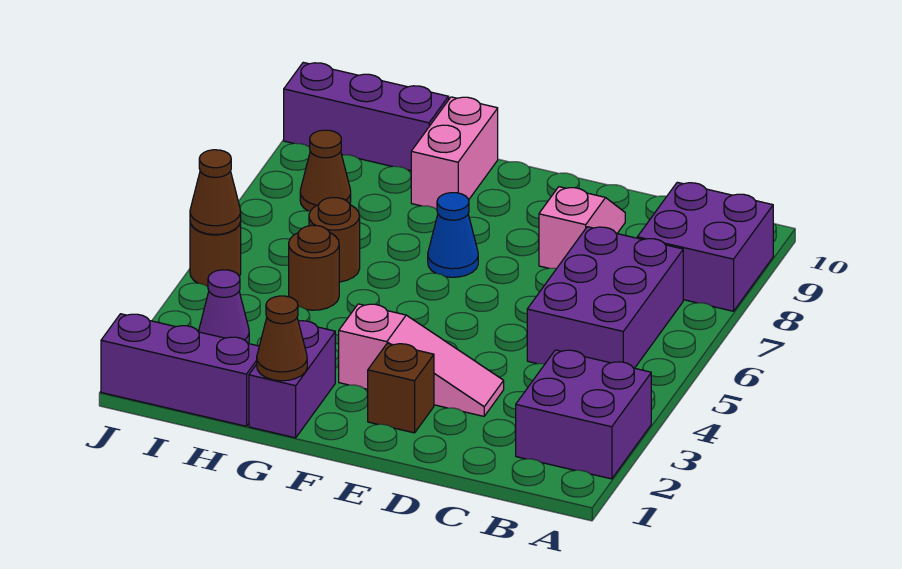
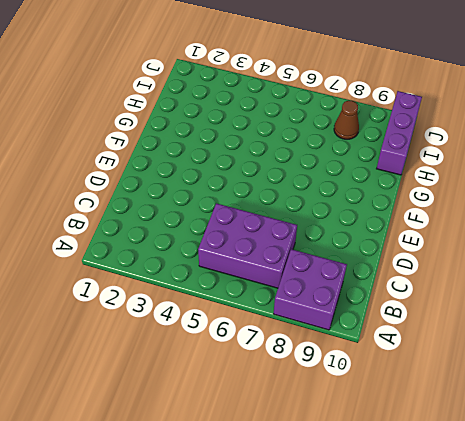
none -> purple 2x2 brick [516,350,651,479]
none -> pink 1x3 slope [339,304,504,416]
none -> pink 1x2 slope [539,187,625,269]

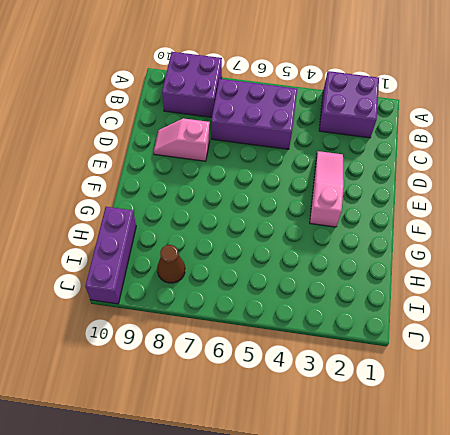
none -> brown 1x1 brick [368,343,434,433]
none -> blue 1x1 cone [428,193,478,277]
none -> purple 1x2 brick [249,321,335,438]

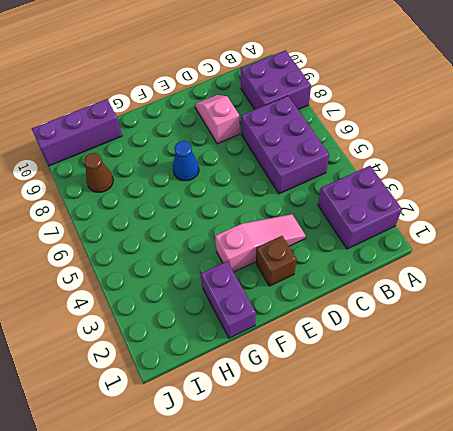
none -> pink 1x2 brick [411,97,498,209]
none -> purple 1x3 brick [101,314,259,426]
none -> brown 1x1 round brick [289,225,339,310]

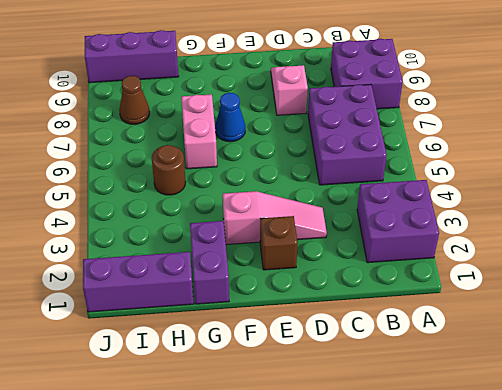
pink 1x2 brick [181,94,217,169] -> pink 1x2 brick moved to [411,97,498,209]
none -> brown 1x1 round brick [309,198,360,282]
none -> purple 1x1 cone [199,270,249,343]
none -> brown 1x1 round brick [190,223,241,286]

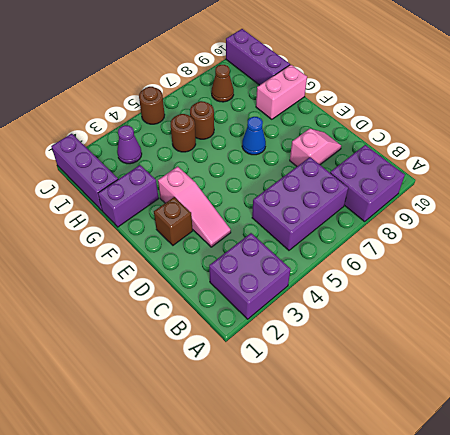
none -> brown 1x1 cone [257,296,307,381]
none -> brown 1x1 cone [190,150,241,235]

